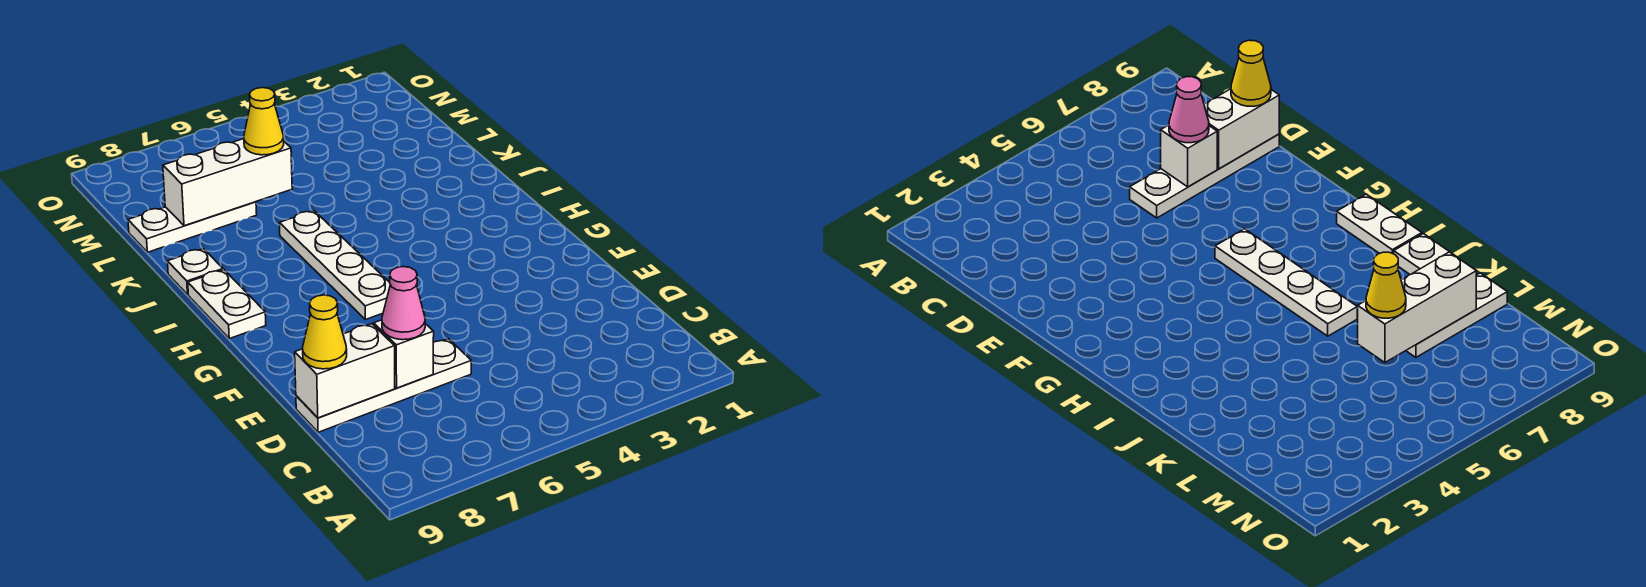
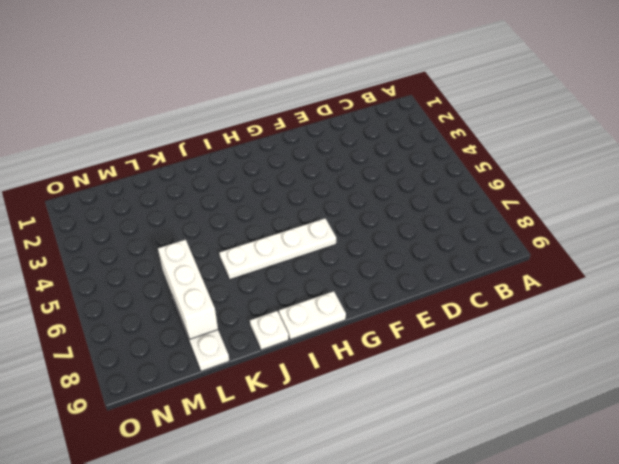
none -> white 1x4 plate [296,339,471,432]
none -> white 1x1 brick [374,320,434,388]

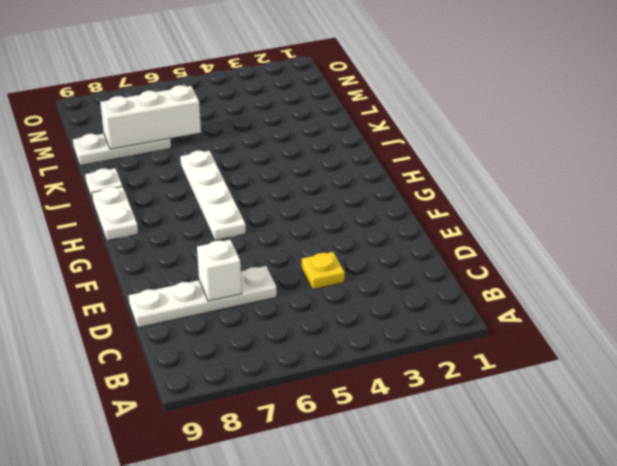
yellow 1x1 plate [302,252,345,289] -> none
none -> white 1x2 brick [295,324,395,418]
none -> pink 1x1 cone [382,267,425,340]

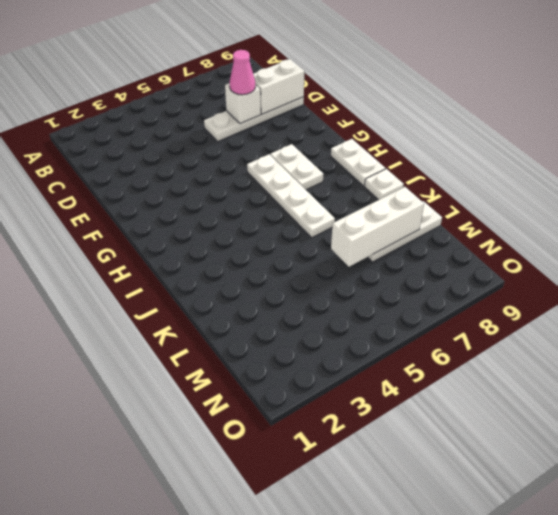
white 1x2 plate [270,144,323,190] -> none
none -> yellow 1x1 cone [303,295,347,369]
none -> yellow 1x1 cone [244,88,284,155]

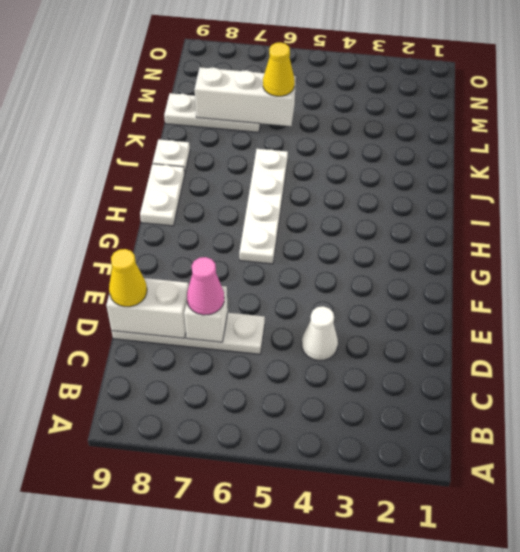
white 1x1 cone [302,306,338,361] -> none

